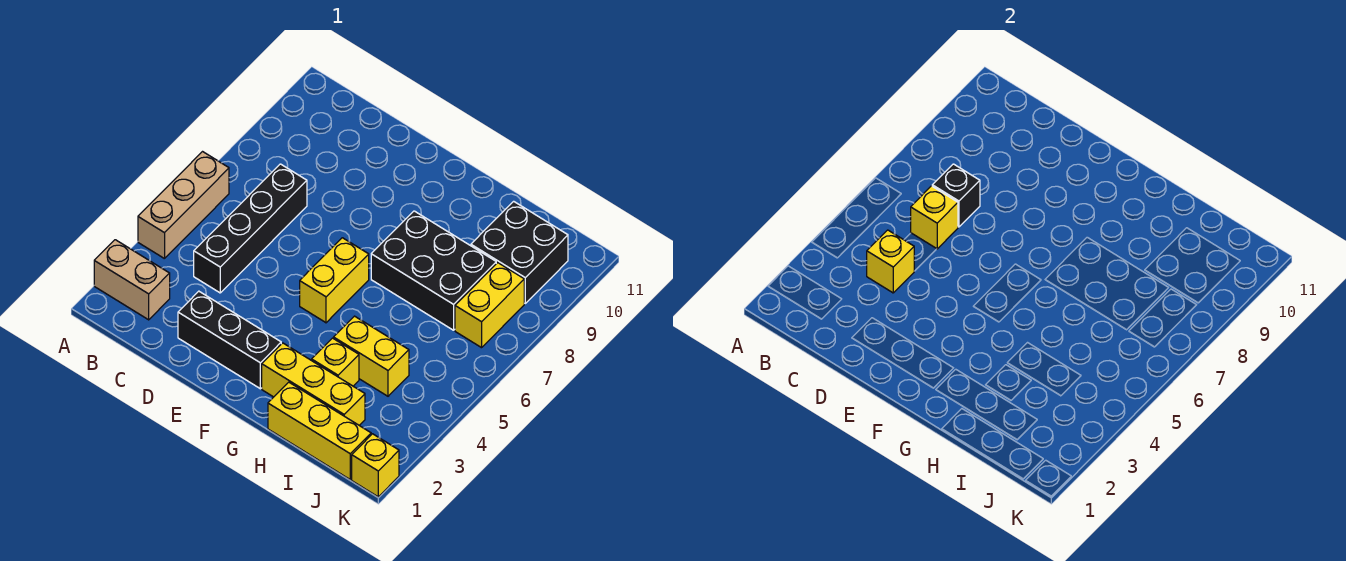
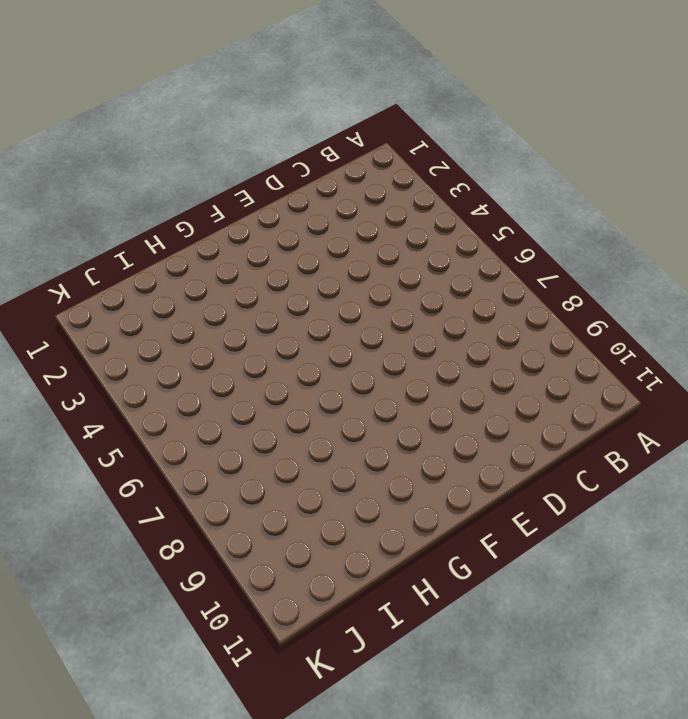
none -> tan 1x2 brick [94,240,170,320]
none -> tan 1x3 brick [138,152,229,259]
none -> black 1x4 brick [194,164,307,293]

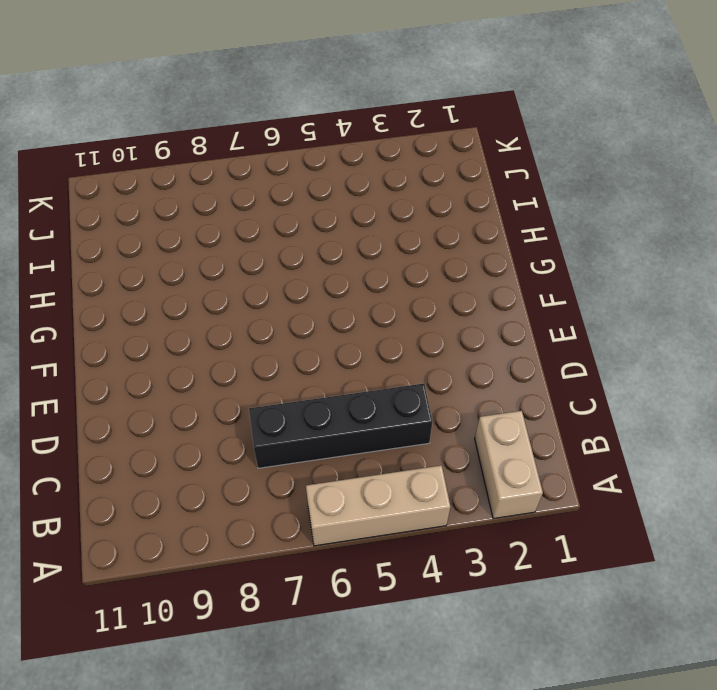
none -> black 1x3 brick [178,291,281,389]
none -> yellow 1x2 brick [300,238,369,323]
none -> yellow 1x3 brick [262,343,365,425]

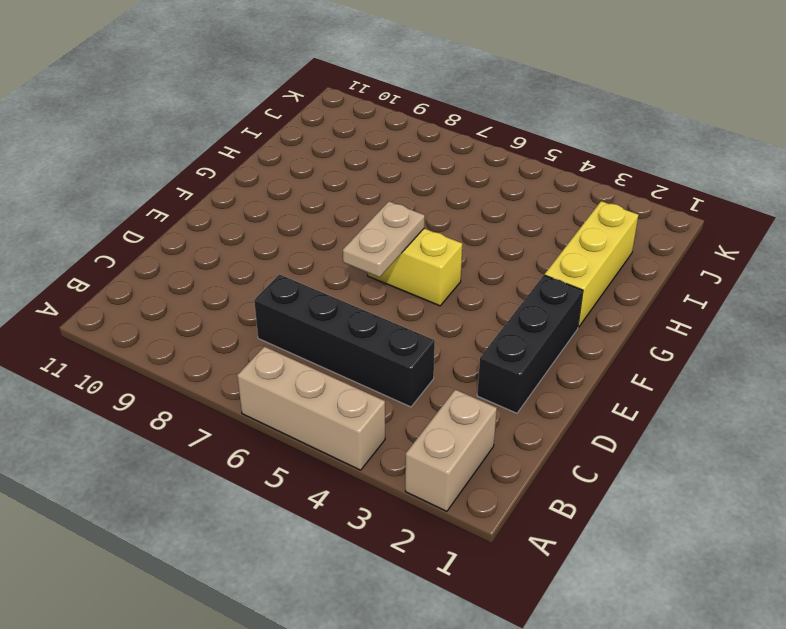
tan 1x2 plate [343,201,425,277] -> none
none -> black 2x3 brick [371,211,496,330]
none -> yellow 1x3 brick [268,382,371,479]
none -> yellow 1x1 brick [312,338,359,386]

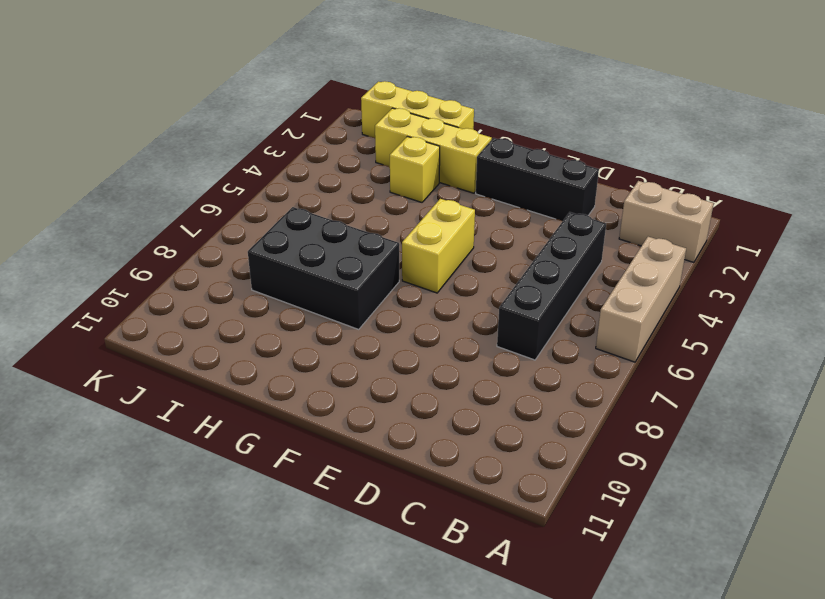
none -> yellow 1x2 brick [334,316,409,396]
none -> black 2x2 brick [471,201,568,303]
none -> yellow 1x2 brick [455,263,524,348]

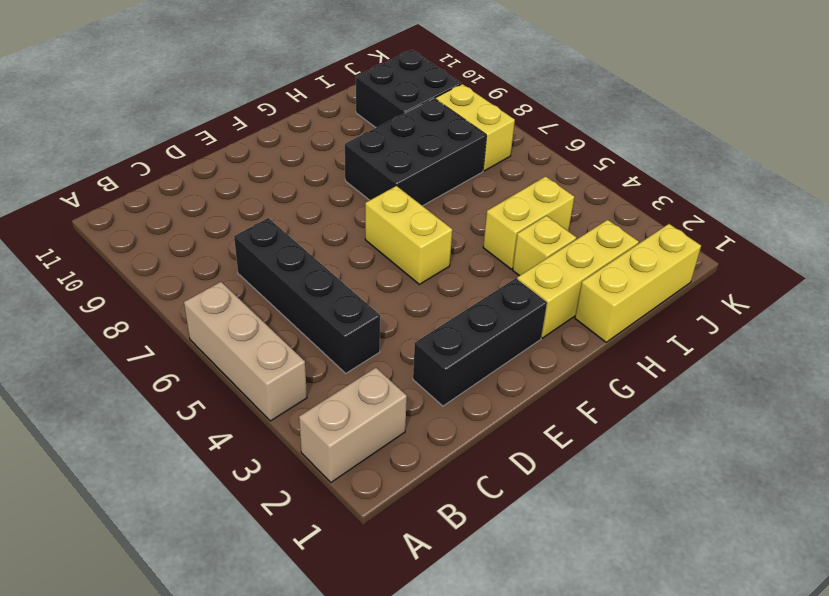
none -> yellow 1x1 brick [352,434,399,497]
none -> yellow 1x1 brick [867,230,914,293]
none -> yellow 1x1 brick [911,186,958,249]

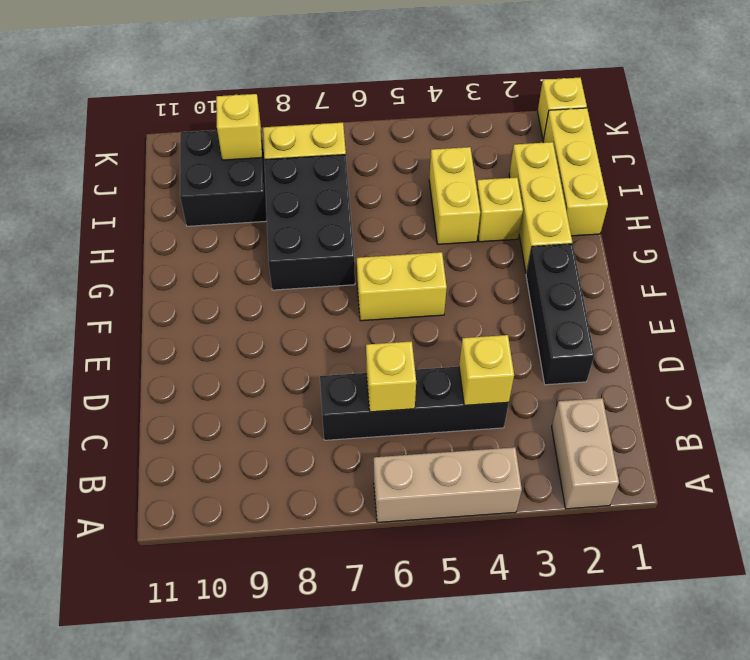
yellow 1x1 brick [216,94,262,160] -> none
none -> black 1x1 brick [932,164,980,227]

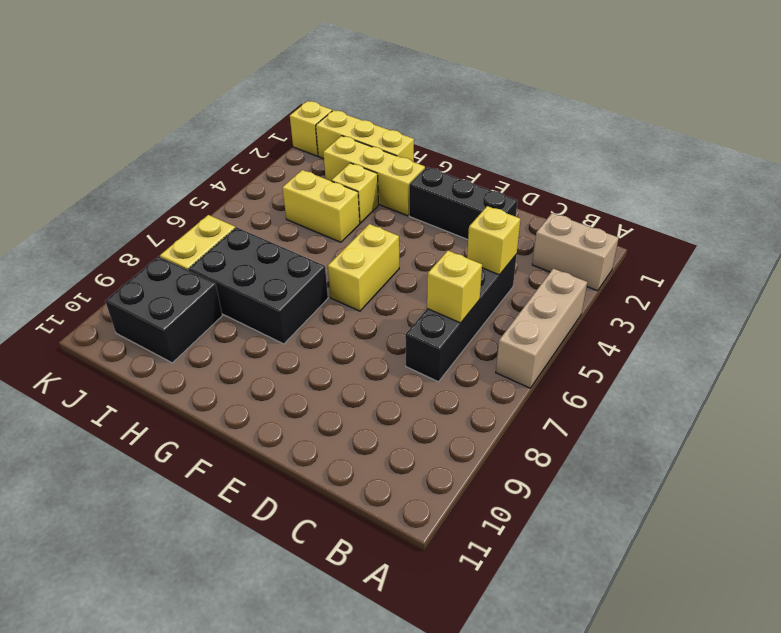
none -> black 1x1 brick [932,164,980,227]

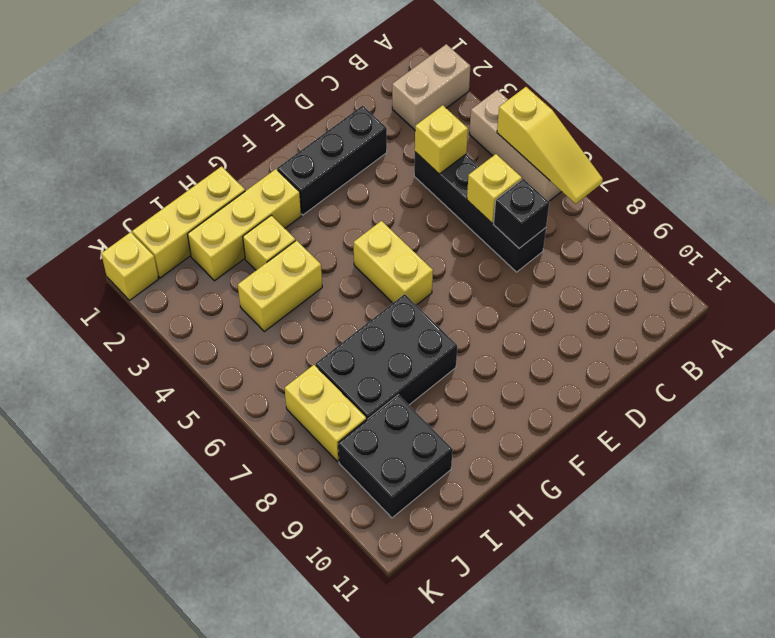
yellow 1x3 slope [497,87,603,204] -> none

